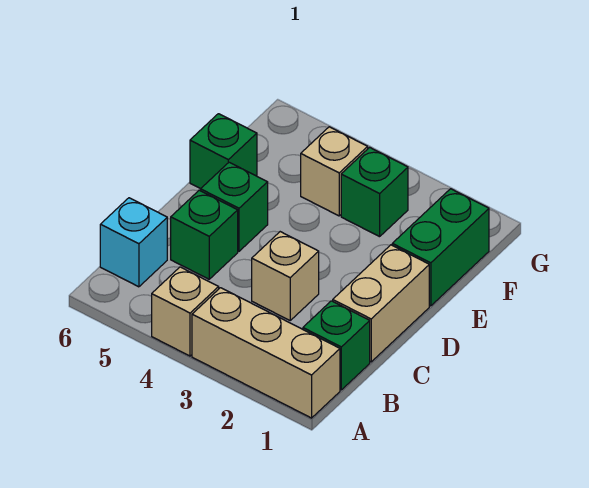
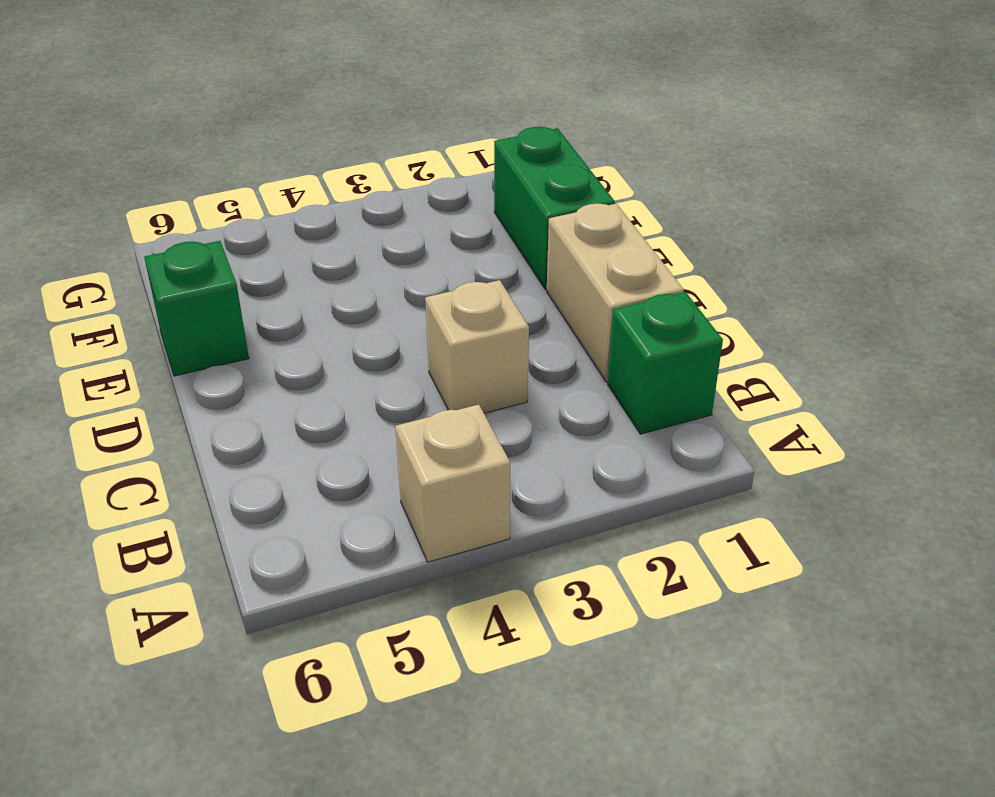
none -> tan 1x3 brick [192,288,340,418]
none -> cyan 1x1 brick [100,198,167,287]
none -> green 1x1 brick [171,190,238,279]

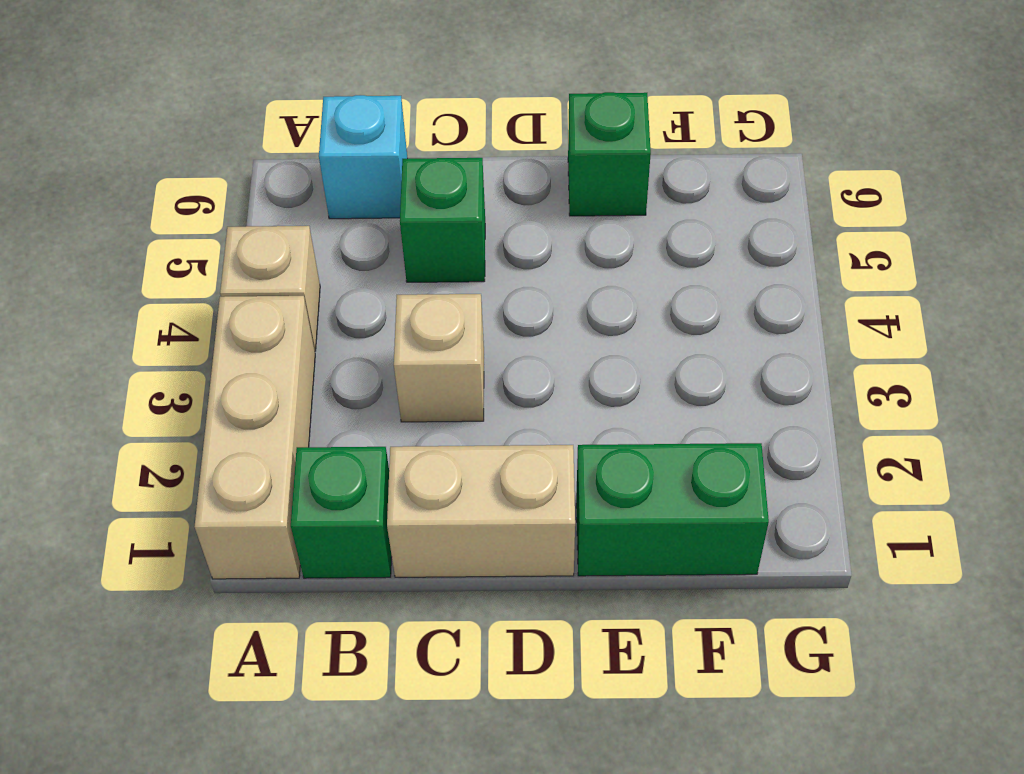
none -> green 1x1 brick [201,162,268,251]
none -> green 1x1 brick [341,147,408,237]
none -> tan 1x1 brick [301,127,368,216]

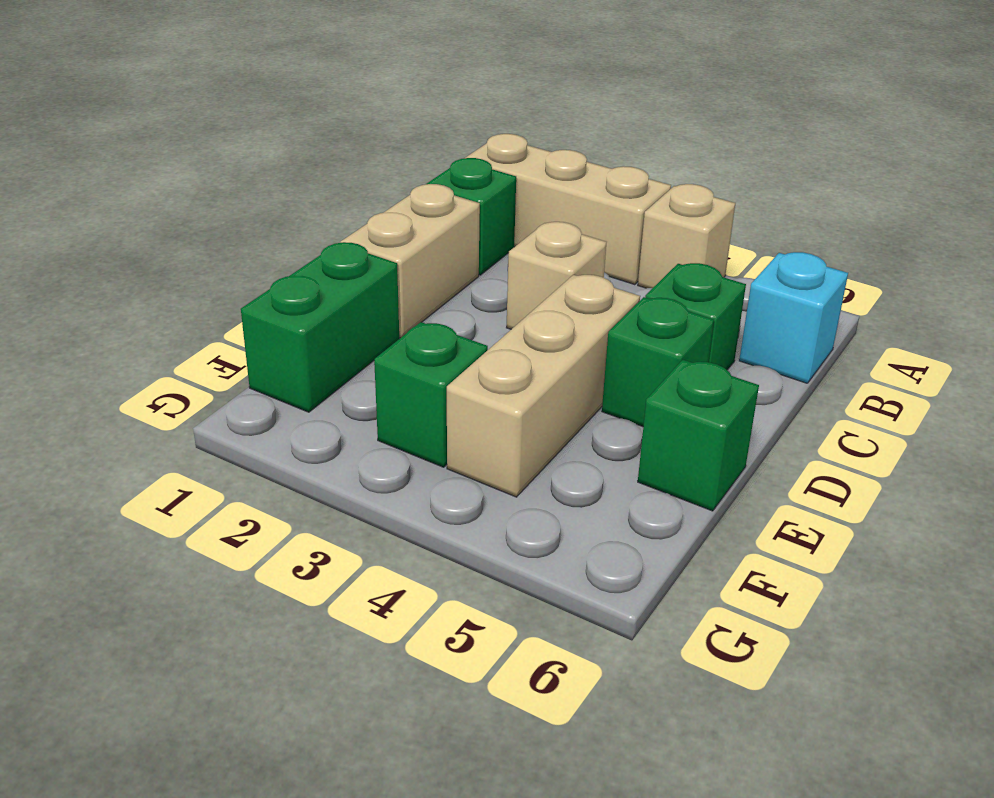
tan 1x3 brick [447,275,640,497] -> tan 1x1 brick [301,127,368,216]

